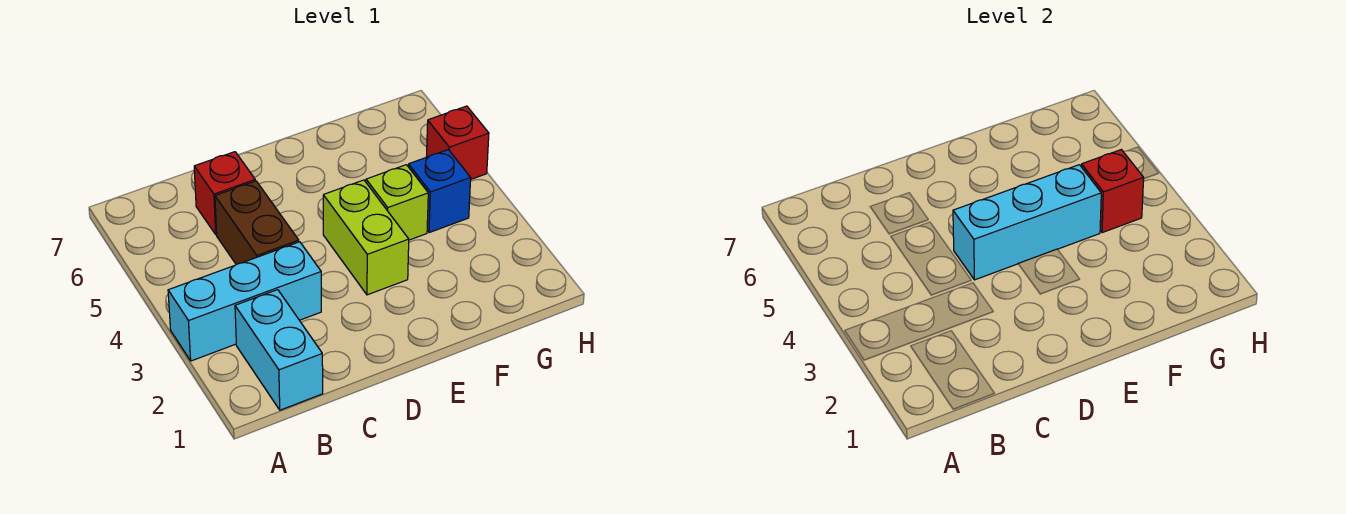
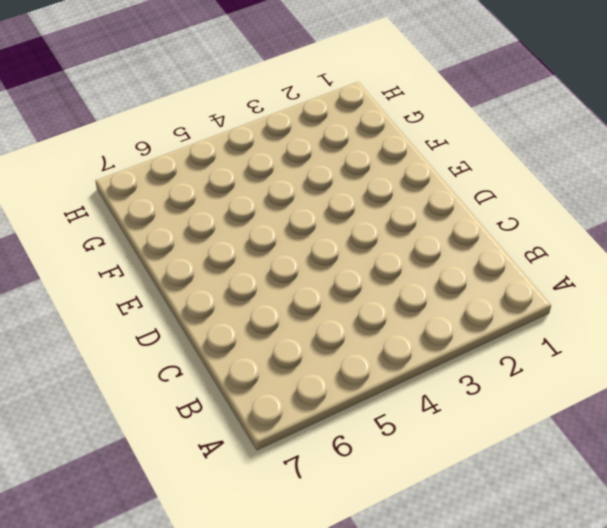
none -> cyan 1x3 brick [168,242,321,361]
none -> cyan 1x2 brick [235,290,323,410]

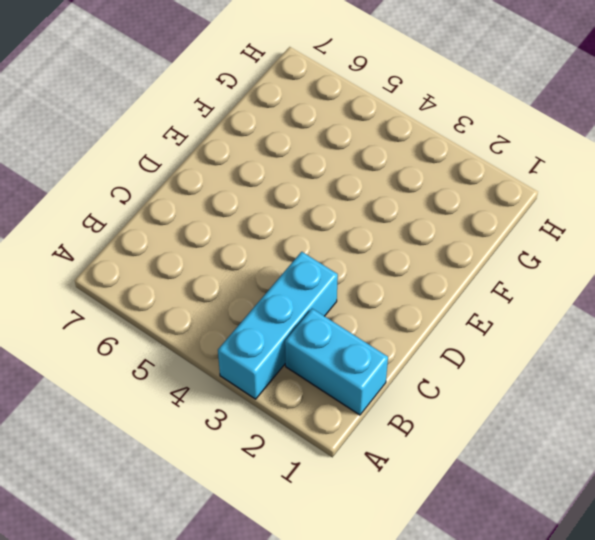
none -> brown 1x2 brick [215,181,299,265]
none -> red 1x1 brick [194,152,255,235]

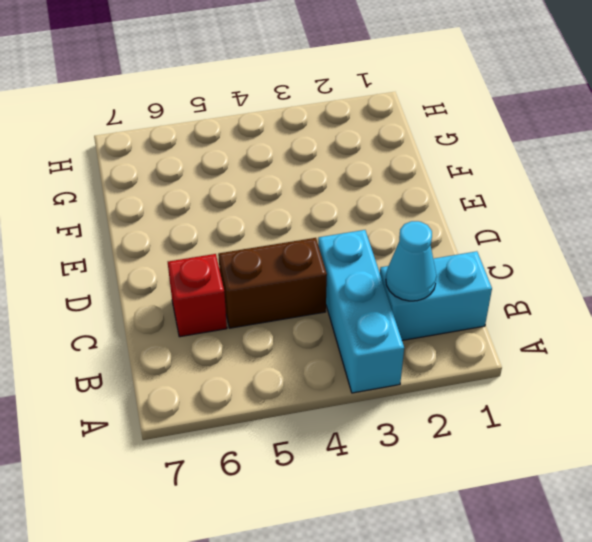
cyan 1x1 cone [386,221,436,301] -> none
none -> lime 1x2 brick [323,180,409,295]
none -> lime 1x1 brick [366,165,428,240]

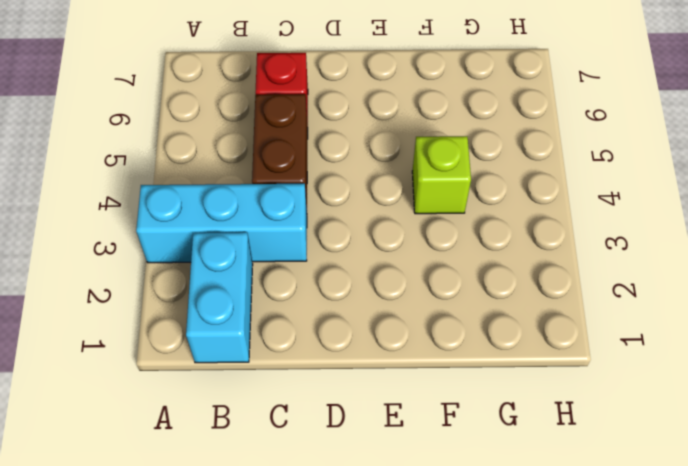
none -> lime 1x2 brick [323,180,409,295]
none -> blue 1x1 brick [408,150,471,233]

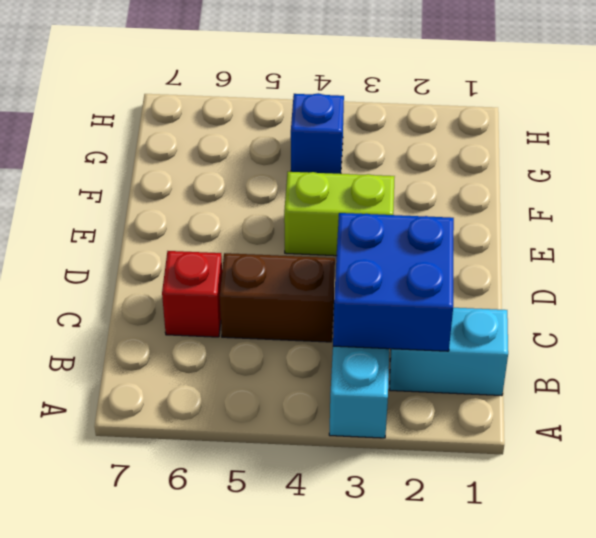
blue 2x2 brick [333,213,454,351] -> none
none -> lime 1x1 brick [366,165,428,240]
none -> red 1x1 brick [427,106,489,179]

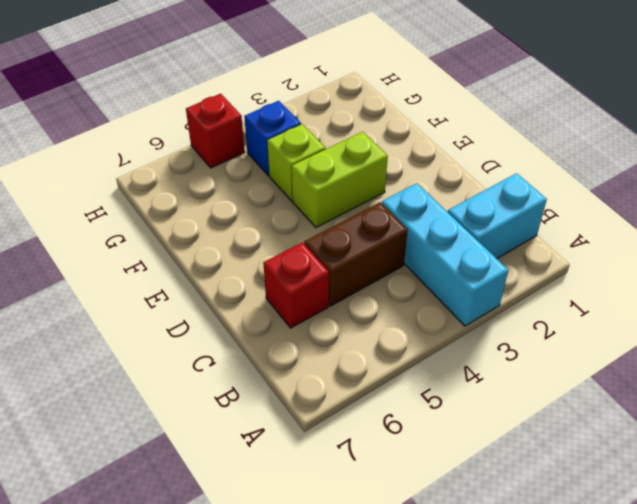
none -> cyan 1x3 brick [953,165,1101,280]
none -> red 1x1 brick [1081,150,1144,233]

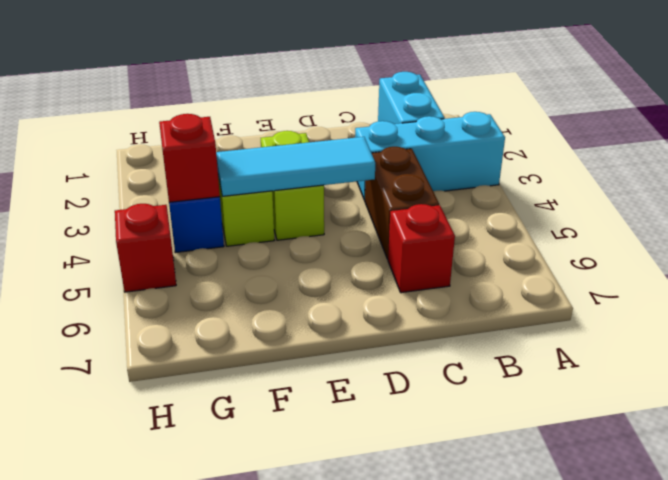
cyan 1x3 tile [216,137,375,196] -> cyan 1x3 brick [953,165,1101,280]

